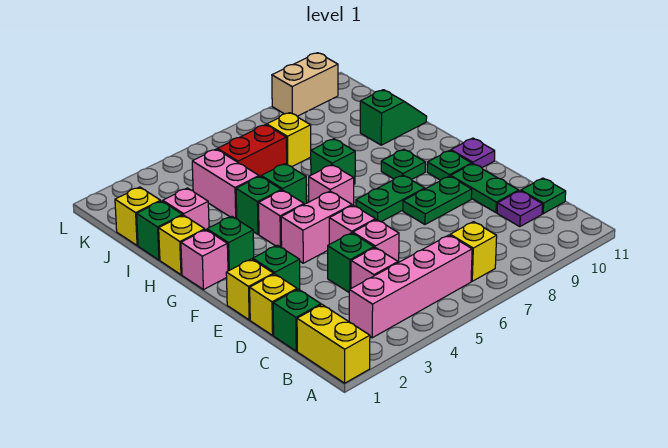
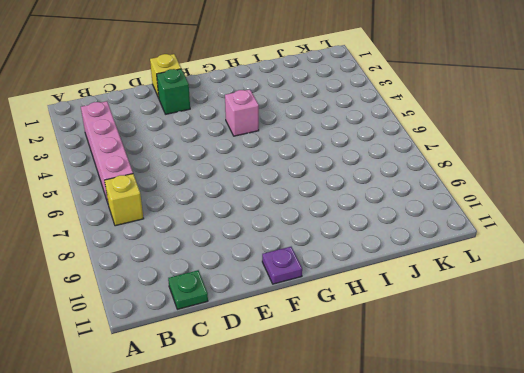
none -> yellow 1x2 brick [297,305,370,383]
none -> green 1x1 brick [273,289,321,351]
none -> pink 1x1 brick [351,248,398,288]
none -> purple 1x1 plate [497,191,543,227]

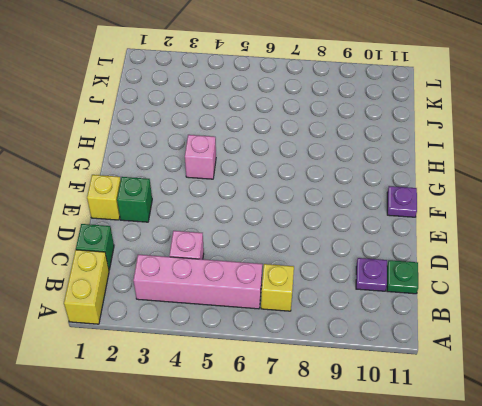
none -> yellow 1x1 brick [250,274,297,335]
none -> green 1x1 brick [328,233,374,292]
none -> pink 1x1 brick [353,220,399,263]
none -> green 1x2 plate [451,164,519,213]

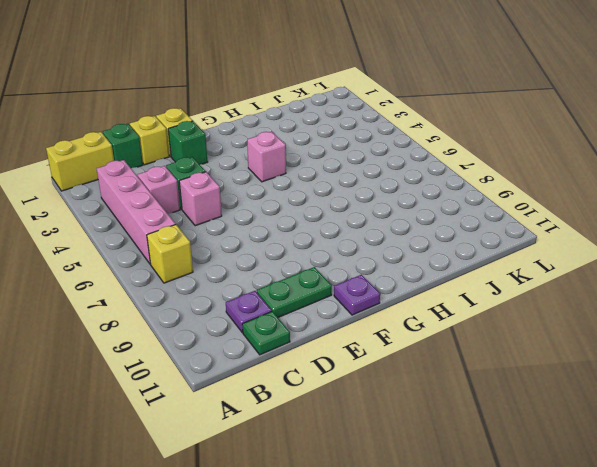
none -> pink 1x1 brick [329,205,375,244]
none -> green 1x2 plate [403,176,472,224]
none -> pink 1x2 brick [281,191,352,263]
none -> green 1x2 plate [356,175,425,222]

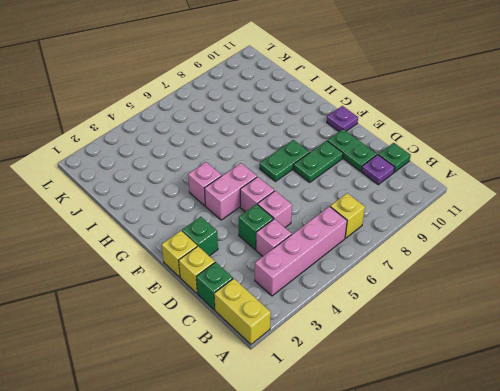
none -> green 1x1 plate [427,150,472,180]
none -> pink 1x1 brick [181,230,228,290]
none -> green 1x1 brick [207,216,254,271]
none -> pink 1x1 brick [309,165,354,206]

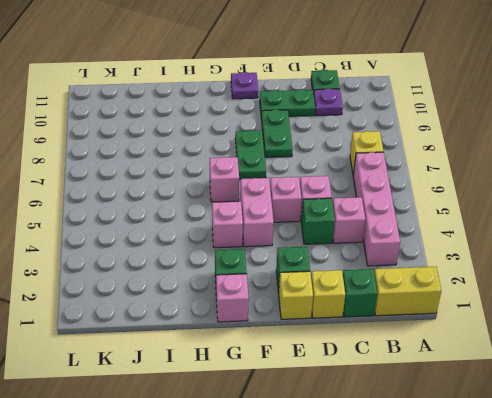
none -> green 1x1 plate [427,150,472,180]
none -> green 1x1 plate [381,149,425,180]
none -> yellow 1x1 brick [159,215,205,275]
none -> green 1x1 brick [236,176,281,234]

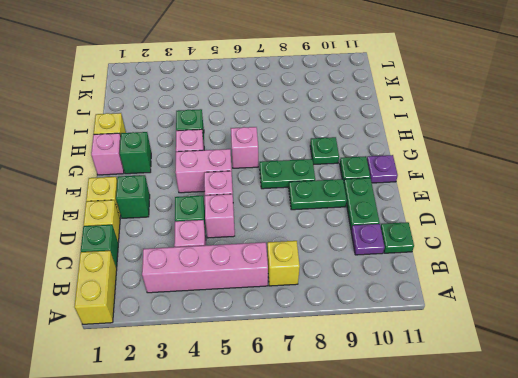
none -> green 1x1 brick [261,164,307,204]
none -> green 1x1 brick [311,139,355,184]
none -> green 1x1 brick [137,201,182,260]
none -> pink 1x1 brick [163,188,209,230]

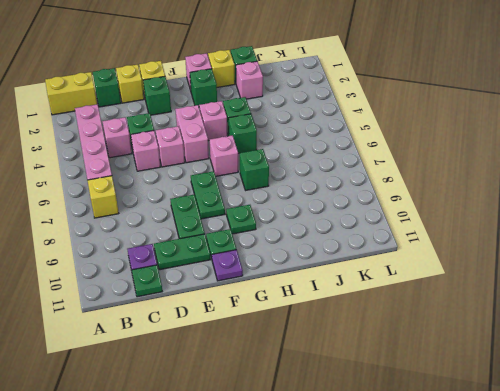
none -> pink 1x2 brick [192,149,259,219]
none -> green 1x2 slope [360,90,427,145]
none -> yellow 1x1 brick [115,187,160,246]
none -> red 1x2 brick [217,125,287,176]

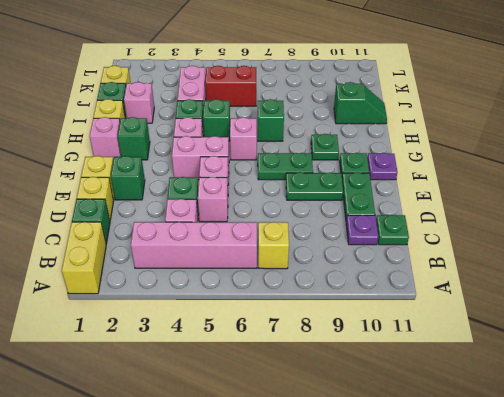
none -> yellow 1x1 brick [267,113,311,167]
none -> tan 1x2 brick [272,53,338,116]

